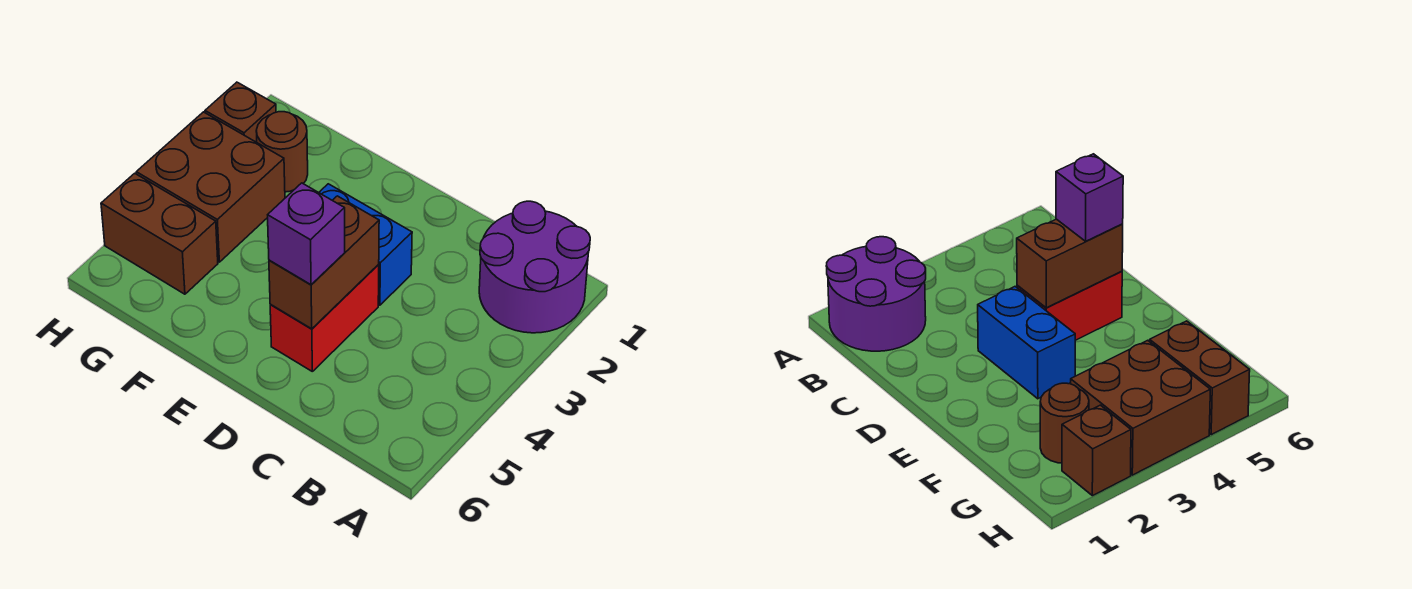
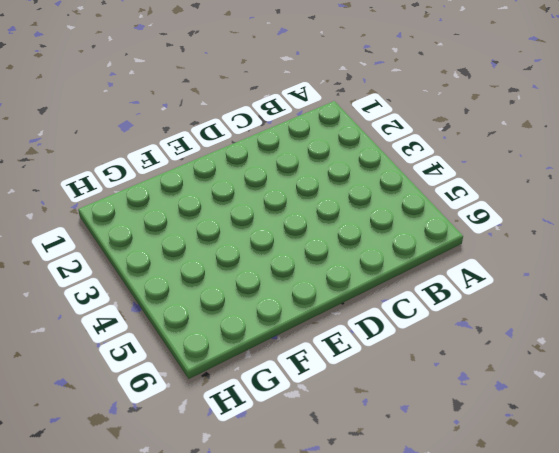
none -> purple 2x2 round brick [479,201,590,333]
none -> blue 1x2 brick [319,184,412,305]

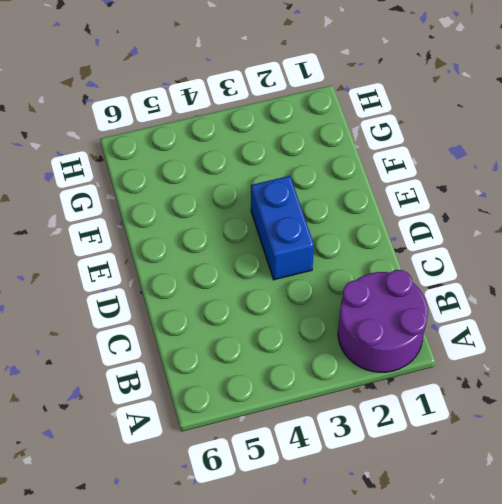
none -> red 1x2 brick [270,265,379,371]
none -> brown 1x1 round brick [256,112,308,192]

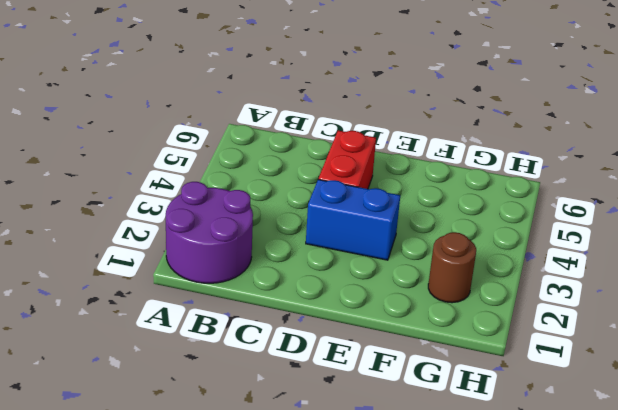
none -> brown 2x2 brick [136,112,285,262]
none -> brown 1x2 brick [101,173,218,294]

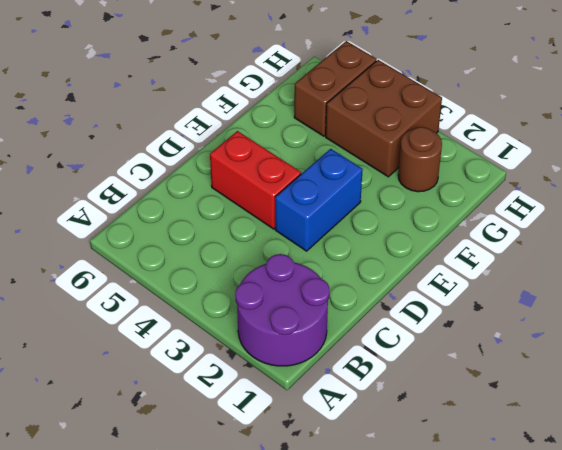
none -> brown 1x1 brick [205,82,276,142]
none -> brown 1x2 brick [269,196,379,329]

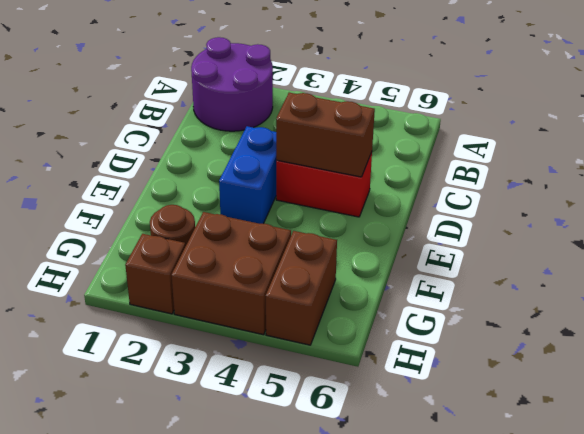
none -> purple 1x1 brick [268,183,345,285]

